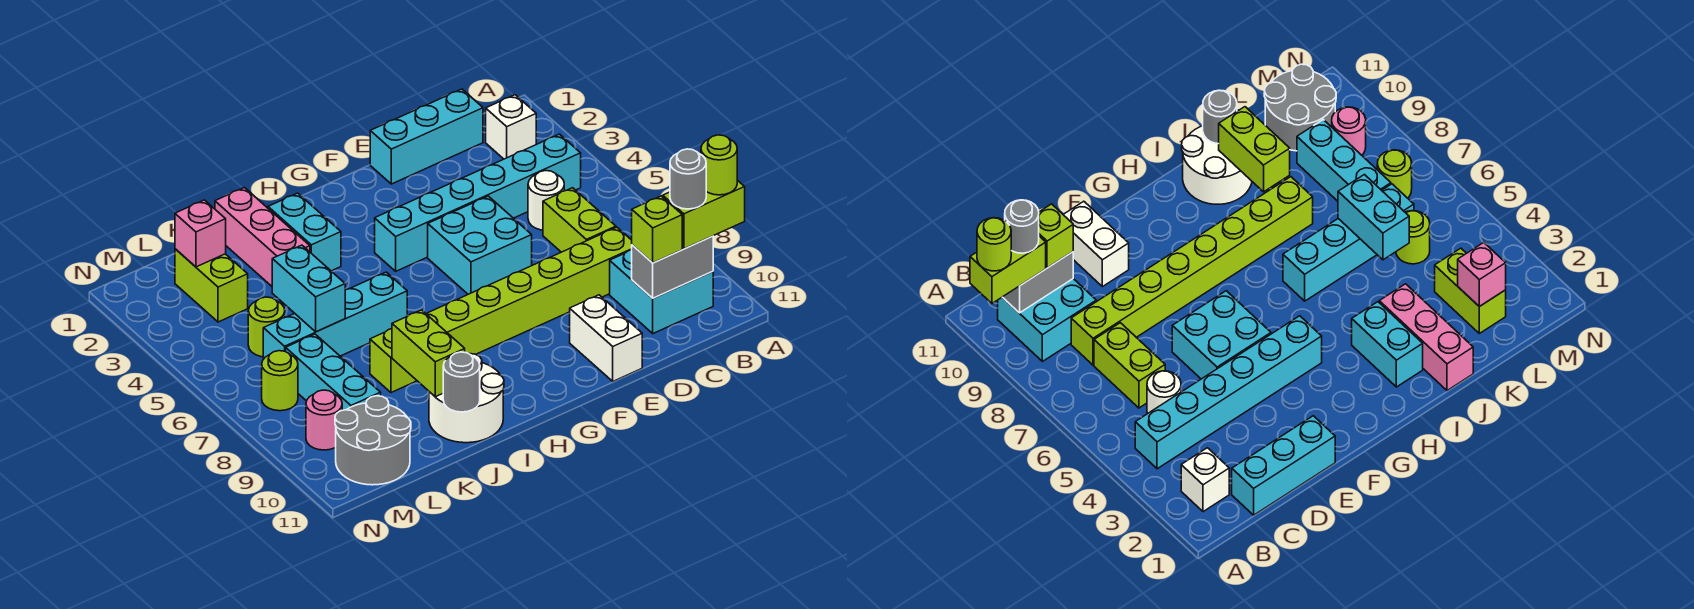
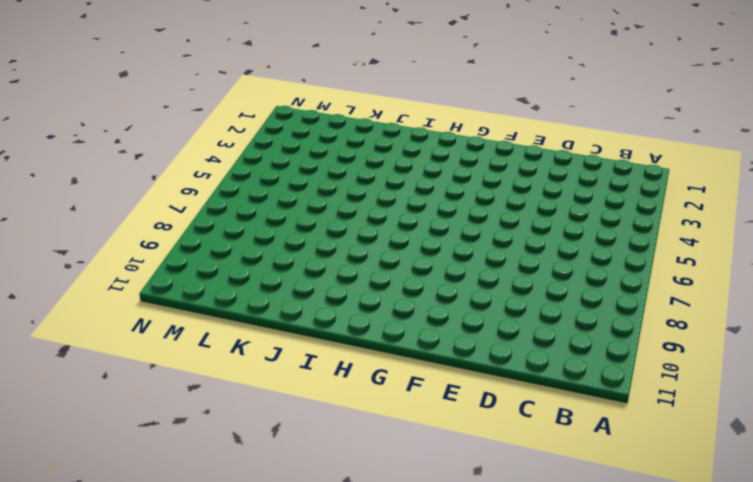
none -> white 1x1 brick [486,95,536,159]
none -> cyan 1x6 brick [375,134,581,271]
none -> cyan 2x2 brick [610,250,713,333]

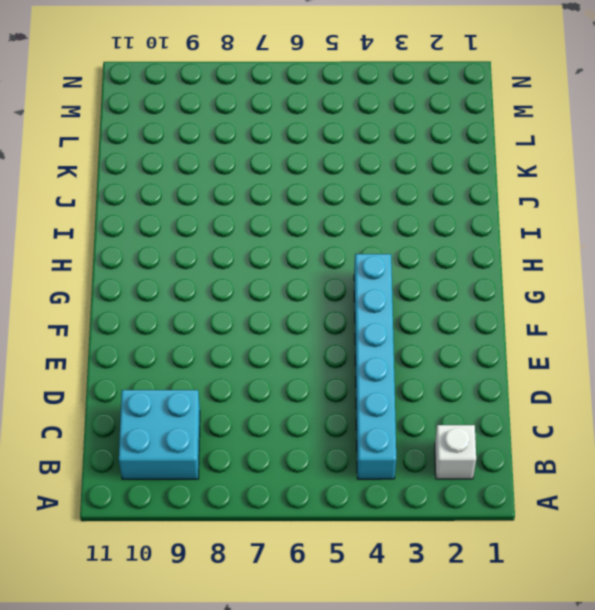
none -> cyan 1x3 brick [370,89,483,184]
none -> white 1x1 round brick [528,171,564,230]
none -> lime 1x2 brick [543,188,616,252]

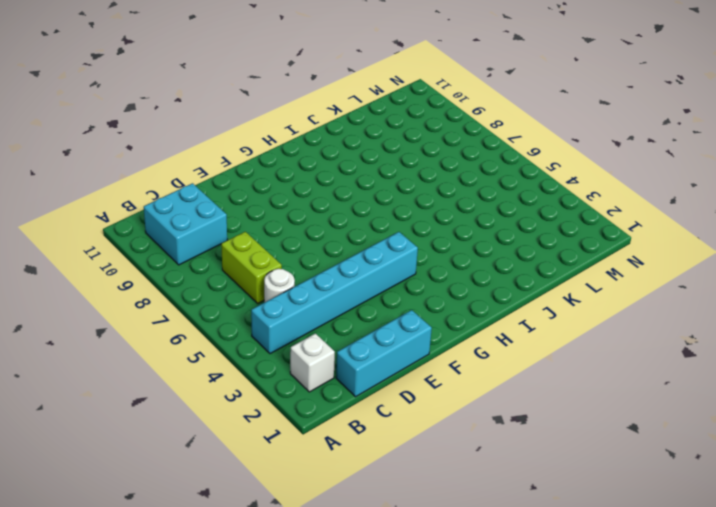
none -> lime 1x8 brick [370,227,632,393]
none -> cyan 2x2 brick [428,196,532,294]
none -> white 1x2 brick [570,295,642,381]

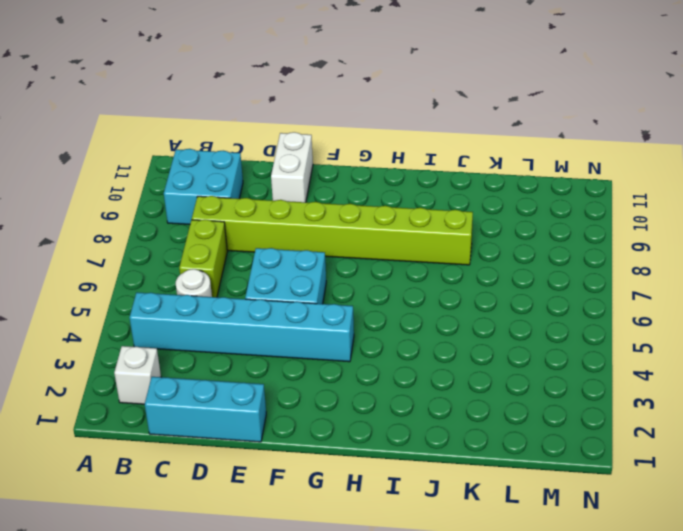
none -> cyan 1x2 brick [268,193,341,271]
none -> cyan 1x4 brick [263,272,407,359]
none -> white 2x2 round brick [429,354,504,443]

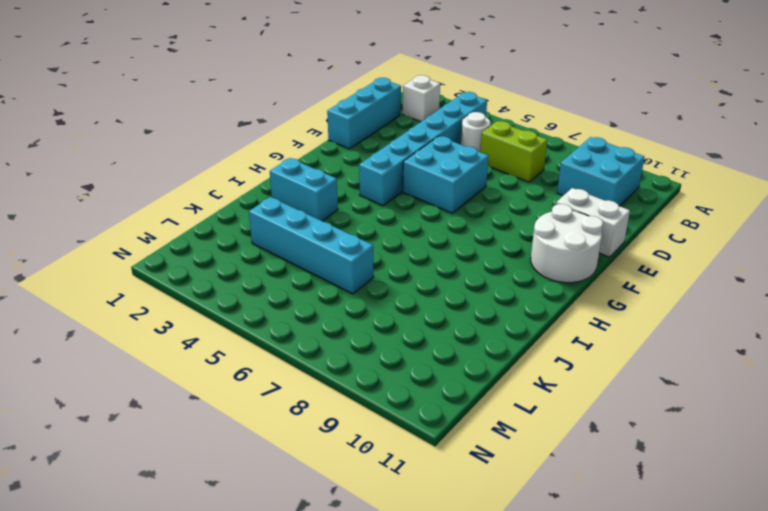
white 2x2 round brick [531,204,603,283] -> white 2x2 round brick moved to [429,354,504,443]
cyan 1x4 brick [249,197,374,294] -> cyan 1x4 brick turned to [263,272,407,359]
none -> lime 1x8 brick [370,227,632,393]
none -> pink 1x3 brick [215,188,310,286]
none -> lime 1x2 brick [175,249,248,322]

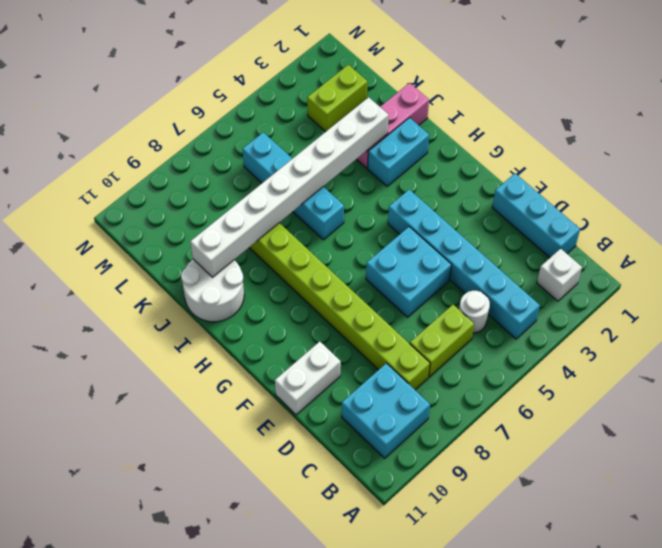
white 1x8 brick [190,97,389,277] -> lime 1x2 brick [392,310,465,397]
none -> lime 1x1 round brick [248,297,285,357]
none -> cyan 1x3 brick [286,334,381,410]
none -> grey 2x2 round brick [335,396,411,485]

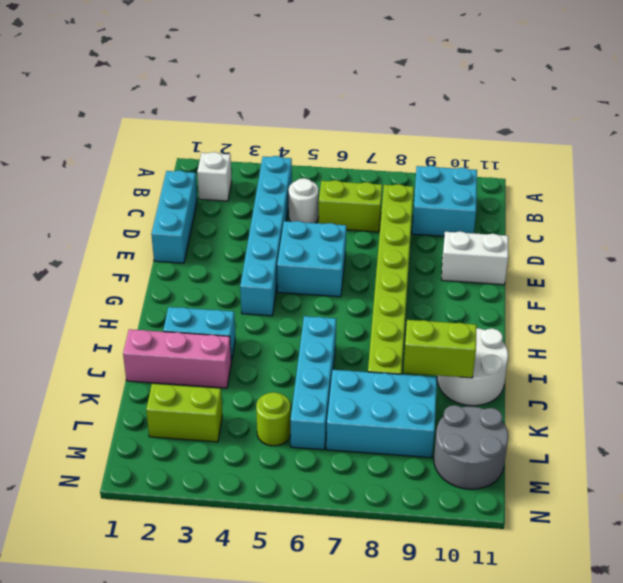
cyan 2x3 brick [326,370,437,458] -> cyan 1x3 brick [286,334,381,410]
none -> lime 1x1 round brick [262,351,298,411]
none -> pink 1x1 round brick [306,390,342,450]
none -> grey 1x2 brick [632,236,713,298]

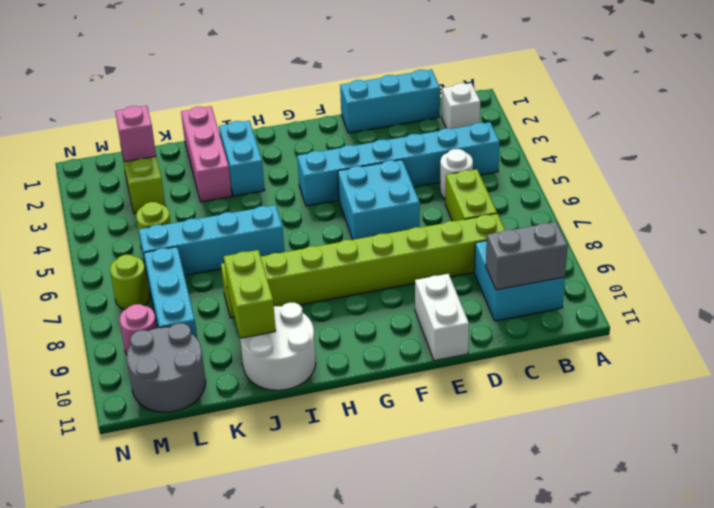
none -> grey 1x1 round brick [443,352,480,412]
none -> cyan 1x2 brick [272,245,345,332]
none -> lime 1x2 brick [663,180,745,249]

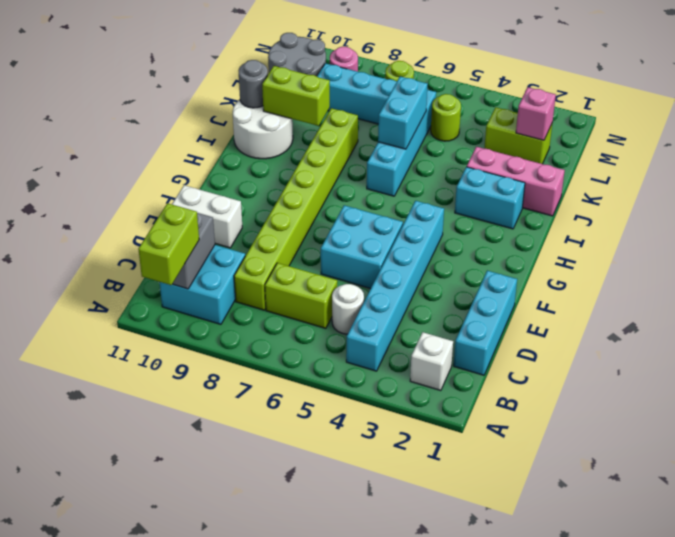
cyan 1x2 brick [378,77,428,149] -> cyan 1x2 brick turned to [272,245,345,332]
none -> lime 1x1 brick [632,196,682,263]
none -> lime 1x1 round brick [701,135,737,195]
none -> grey 1x1 round brick [670,149,706,209]

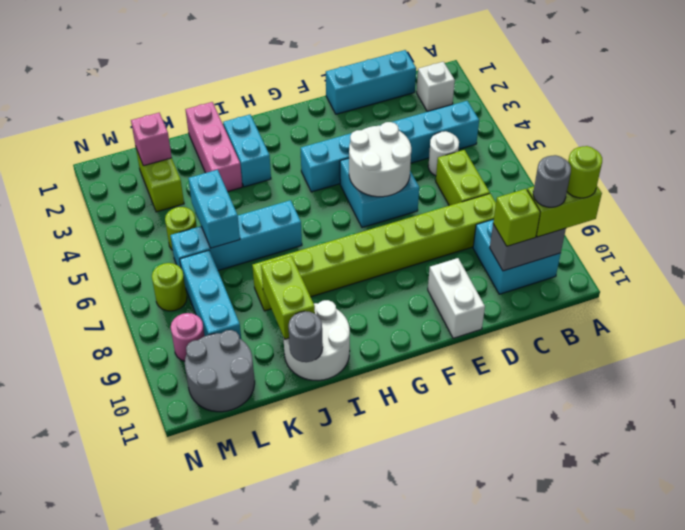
white 2x2 round brick [349,122,411,197] -> none

